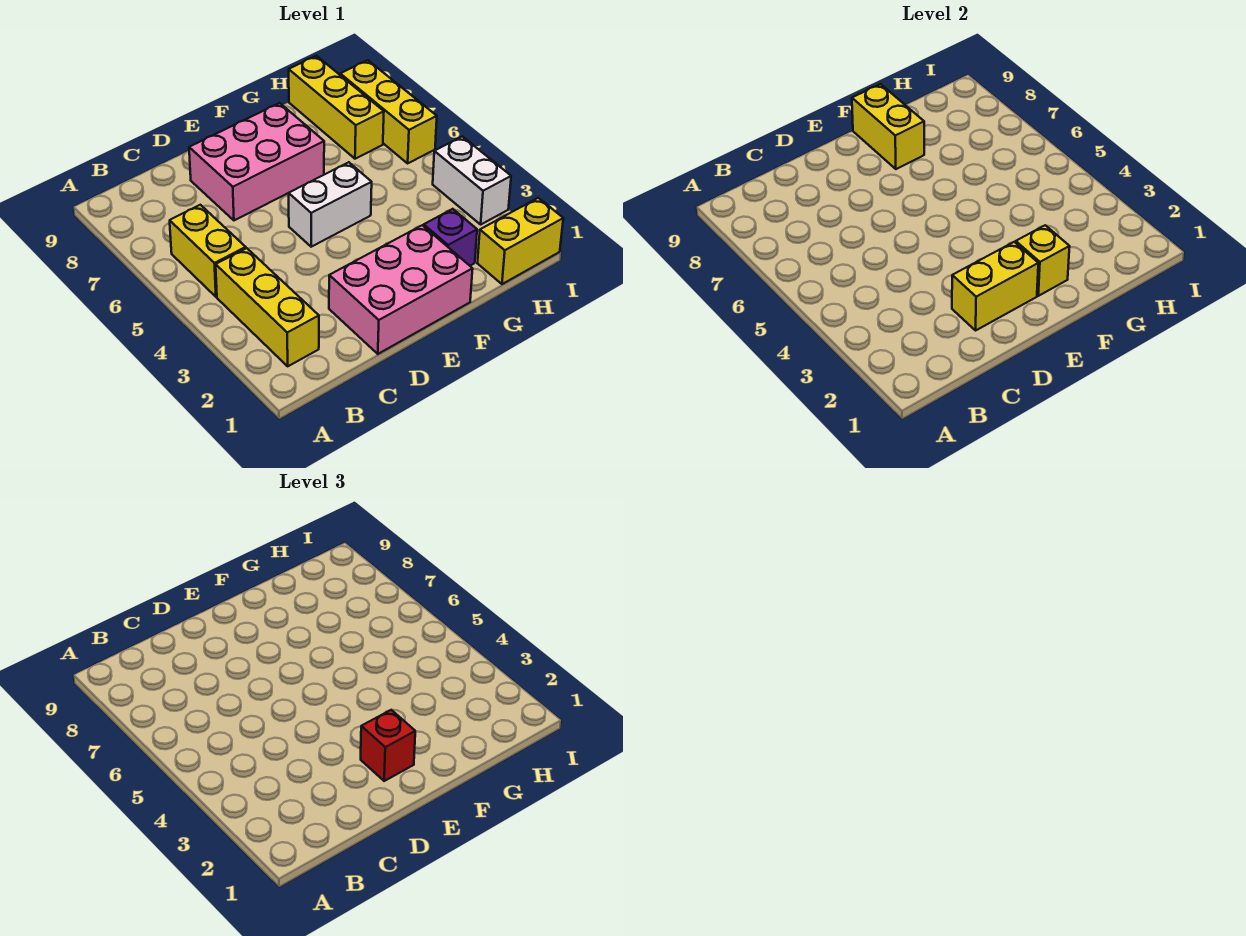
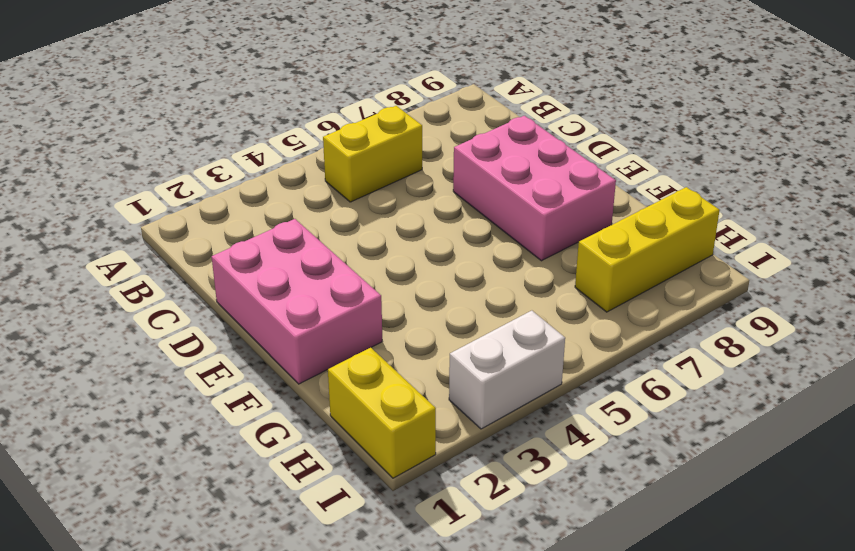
none -> yellow 1x3 brick [216,248,319,366]
none -> white 1x2 brick [289,162,372,247]
none -> purple 1x1 brick [424,209,477,266]

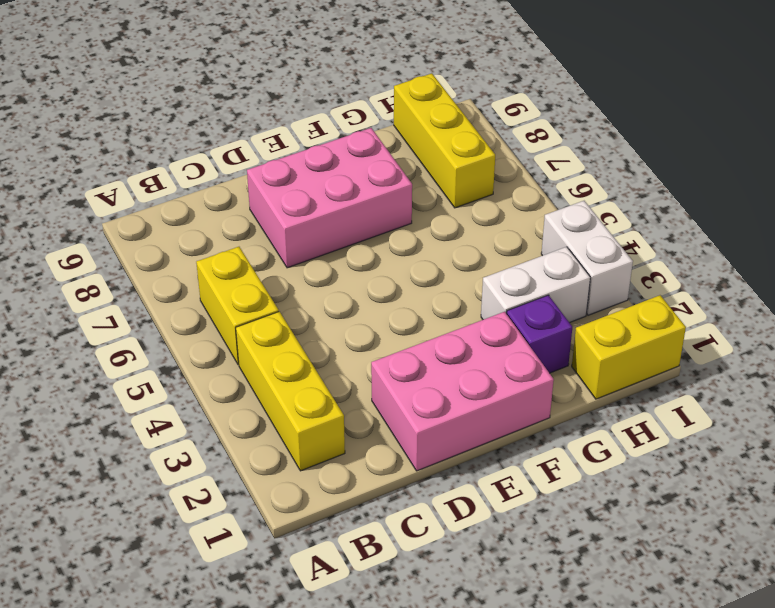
white 1x2 brick [481,247,590,323] -> white 1x2 brick moved to [289,162,372,247]
none -> yellow 1x3 brick [340,60,437,163]
none -> yellow 1x2 brick [952,242,1038,330]
none -> yellow 1x1 brick [1016,225,1070,296]

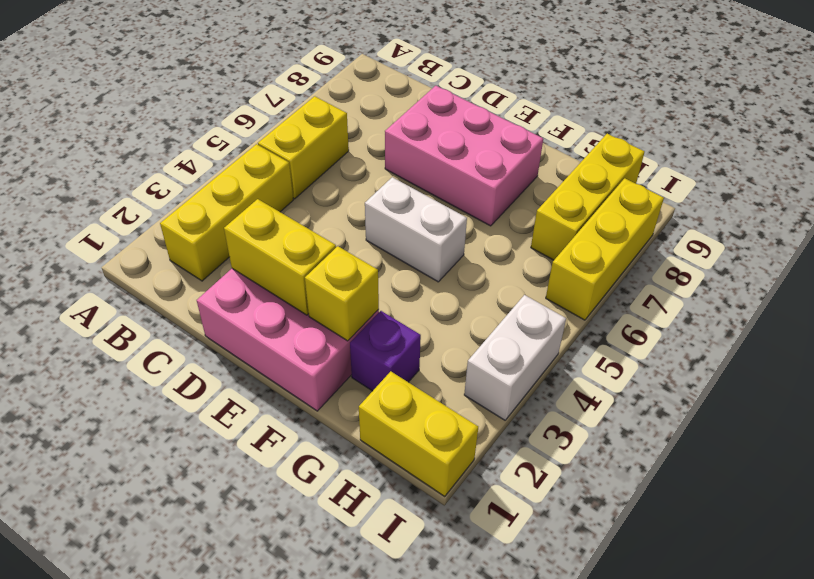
none -> yellow 1x2 brick [852,84,924,169]
none -> red 1x1 brick [361,710,415,781]

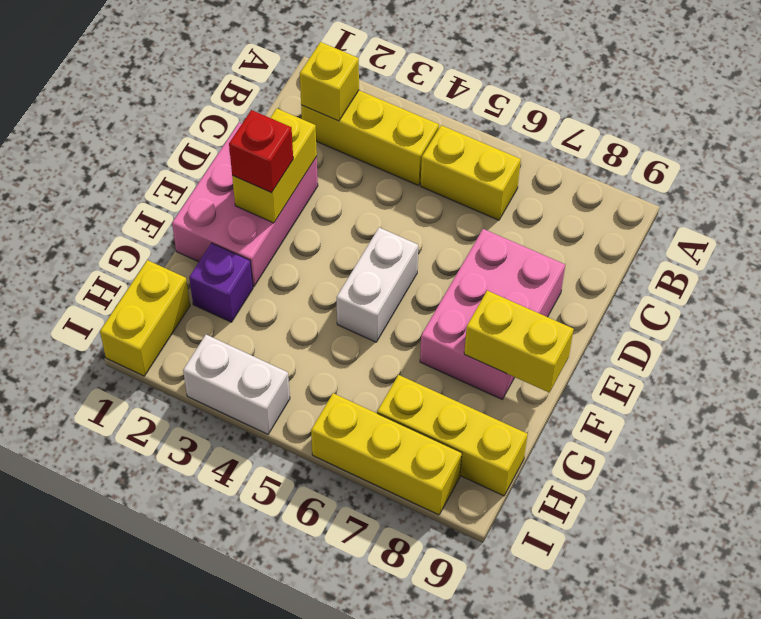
yellow 1x1 brick [300,42,359,121] -> yellow 1x1 brick moved to [1016,225,1070,296]

